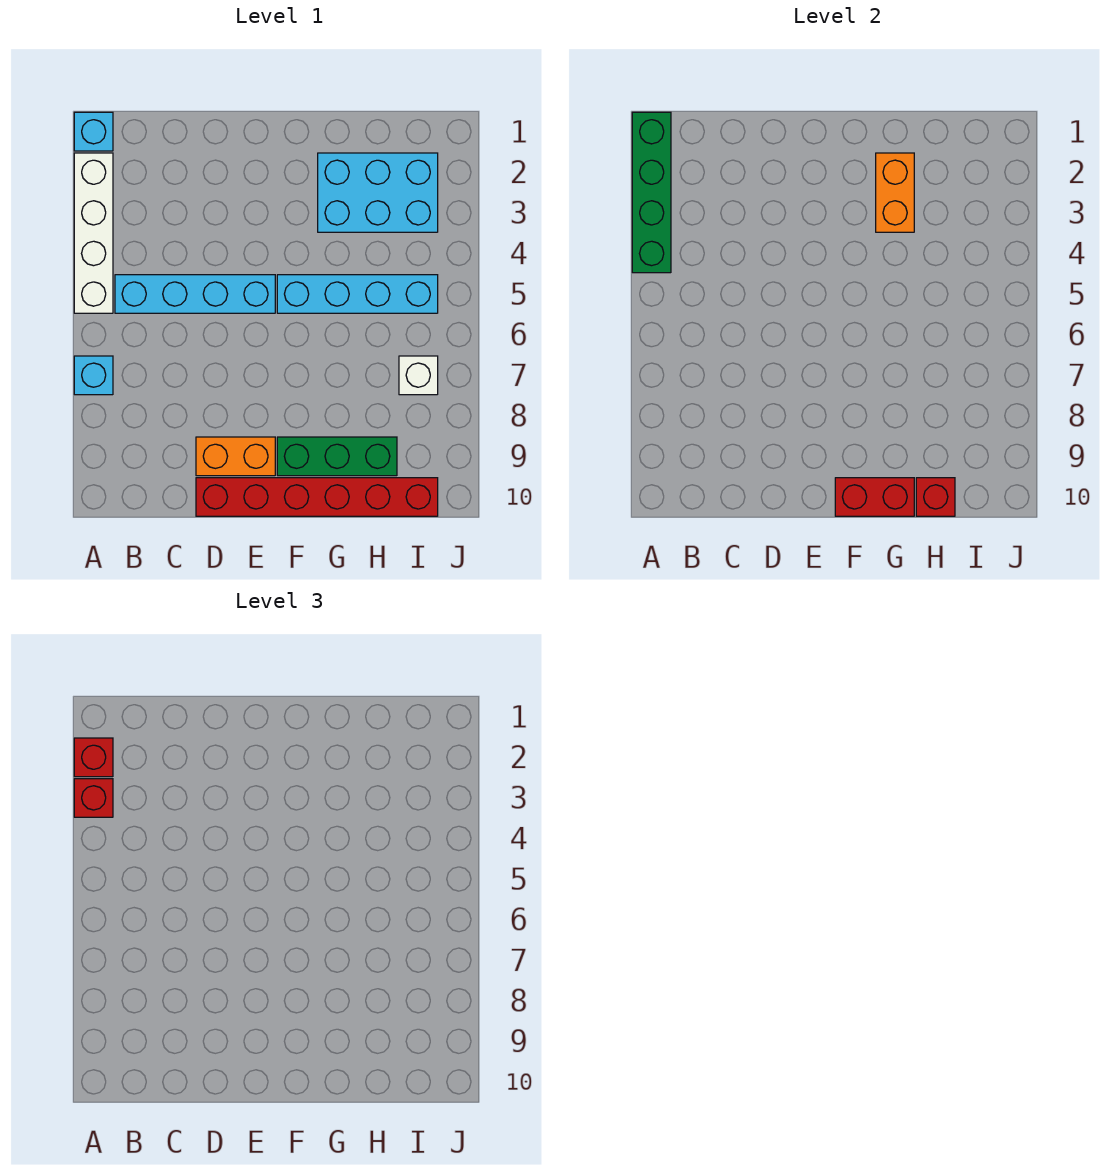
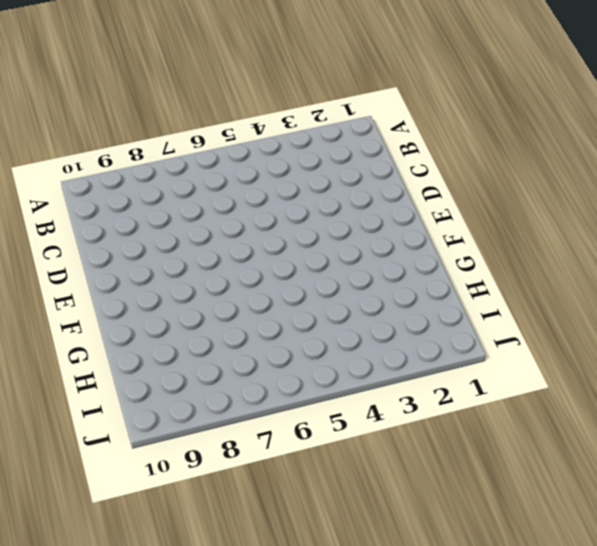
none -> cyan 1x1 brick [74,112,113,151]
none -> white 1x4 brick [74,153,113,313]
none -> cyan 1x1 brick [74,356,113,395]

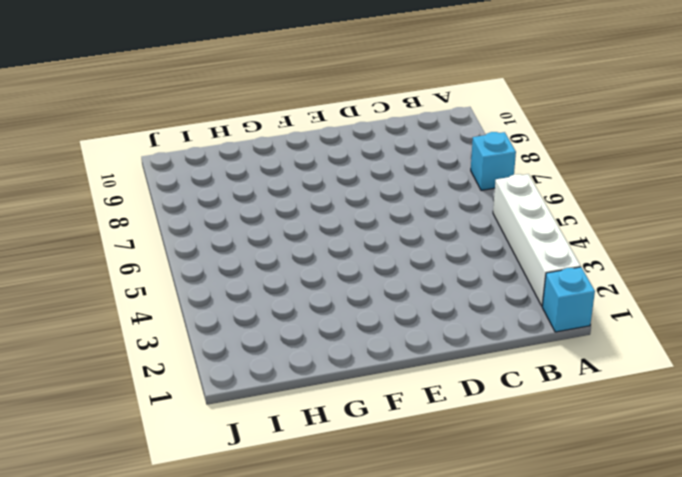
none -> cyan 1x4 brick [115,275,275,313]
none -> orange 1x2 brick [196,437,275,476]
none -> red 1x6 brick [196,478,438,516]

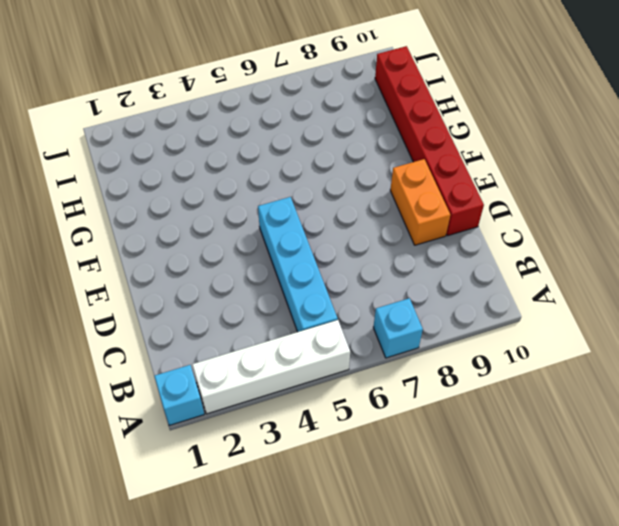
none -> cyan 1x4 brick [277,275,438,313]
none -> green 1x3 brick [277,437,397,476]
none -> cyan 2x3 brick [318,153,438,232]

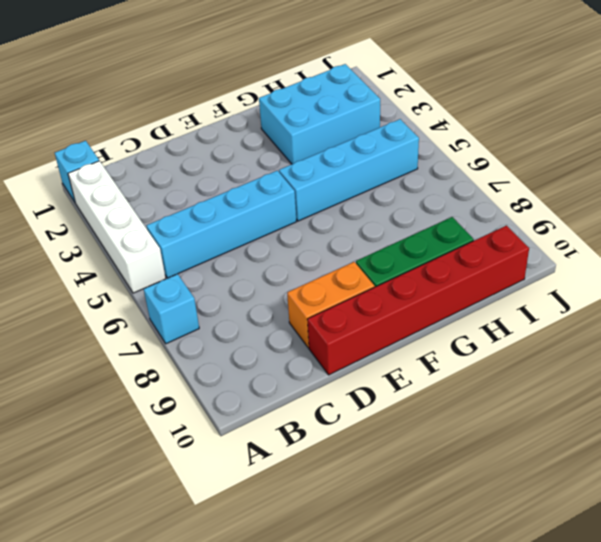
none -> white 1x1 brick [399,356,438,395]
none -> green 1x4 brick [632,112,671,273]
none -> red 1x2 brick [835,478,914,516]

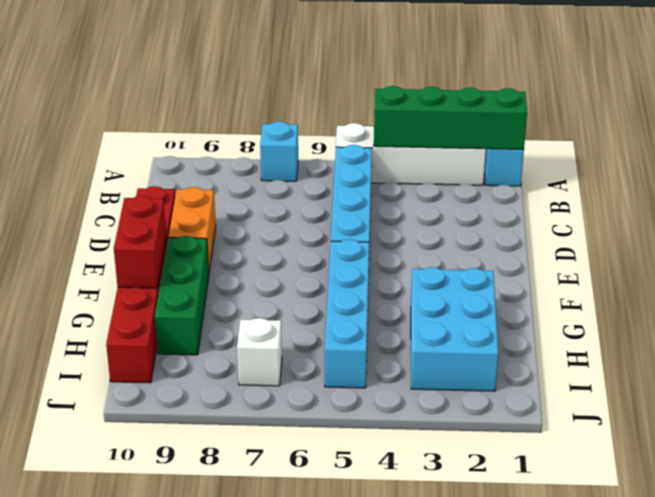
none -> orange 1x2 brick [876,153,914,232]
none -> red 1x1 brick [916,478,955,516]
none -> red 1x1 brick [74,738,113,777]

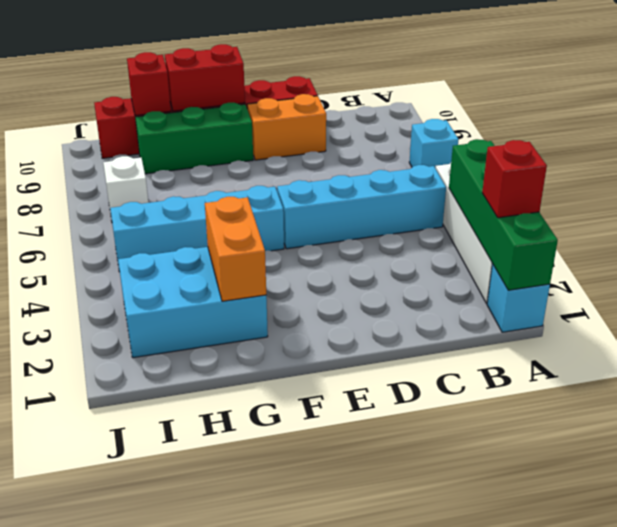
none -> red 1x1 brick [74,779,113,817]

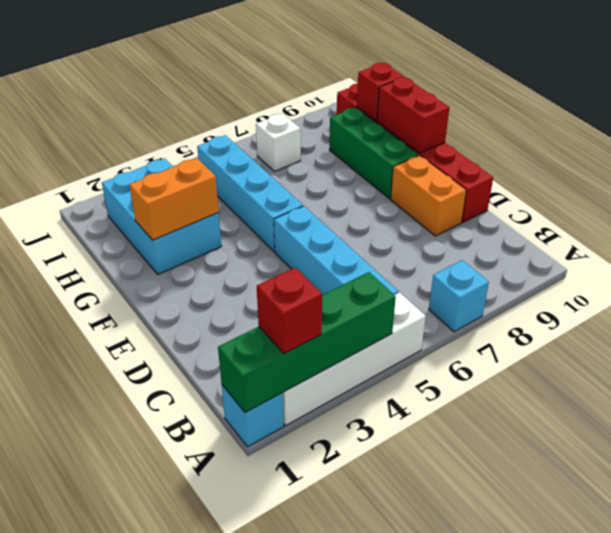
none -> red 1x1 brick [74,779,113,817]

